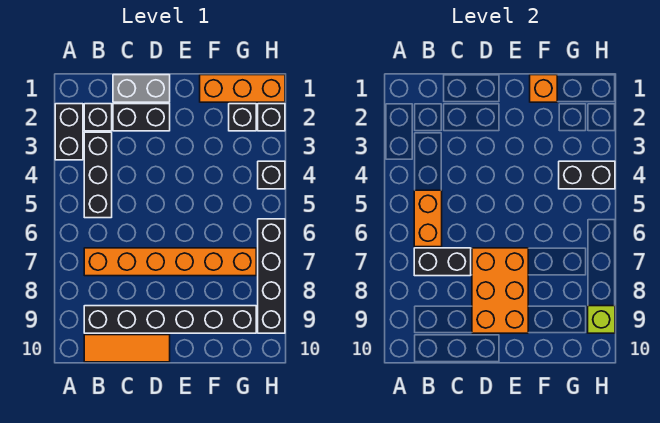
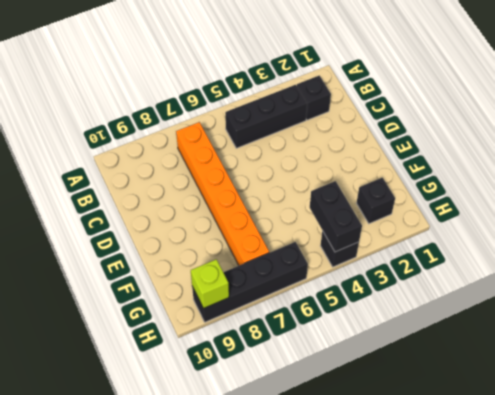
none -> black 1x2 brick [55,104,83,160]
none -> black 1x6 brick [84,306,256,333]
none -> orange 1x3 tile [84,335,170,362]

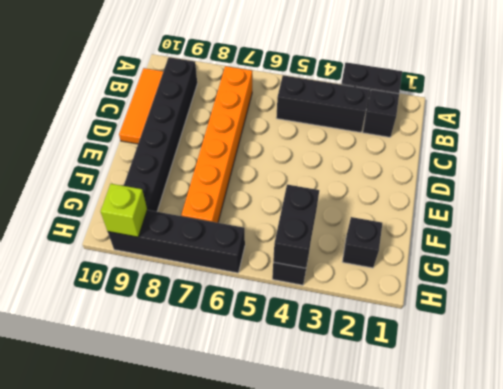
none -> grey 1x2 brick [113,75,170,102]
none -> black 1x2 brick [113,104,170,131]
none -> orange 1x3 brick [200,75,285,102]

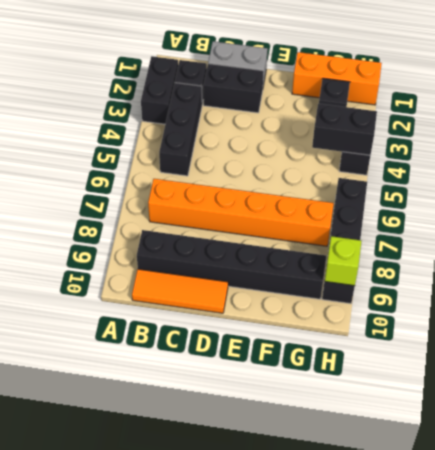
none -> black 1x1 brick [258,104,285,131]
none -> orange 1x2 brick [414,190,442,247]
none -> black 1x2 brick [414,248,471,276]

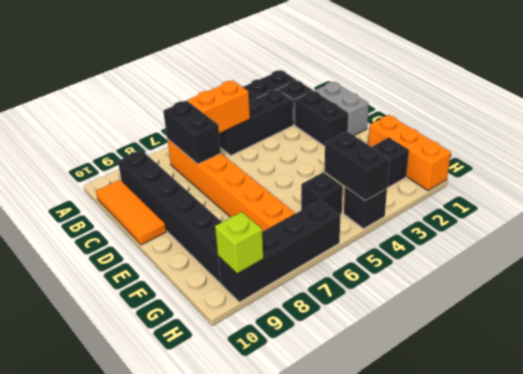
black 1x1 brick [301,172,343,215] -> black 1x1 brick moved to [258,104,285,131]
none -> orange 2x3 brick [472,248,528,333]
none -> orange 1x1 brick [530,75,557,102]

